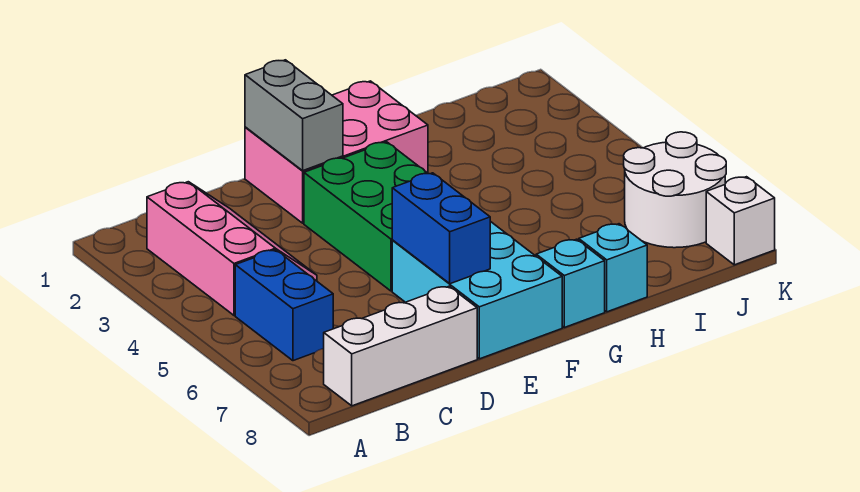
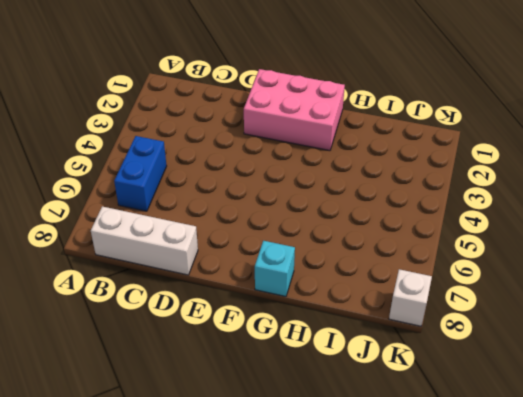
none -> pink 2x3 slope [147,182,317,315]
none -> green 2x3 brick [304,142,428,291]
none -> cyan 2x3 brick [392,221,562,359]

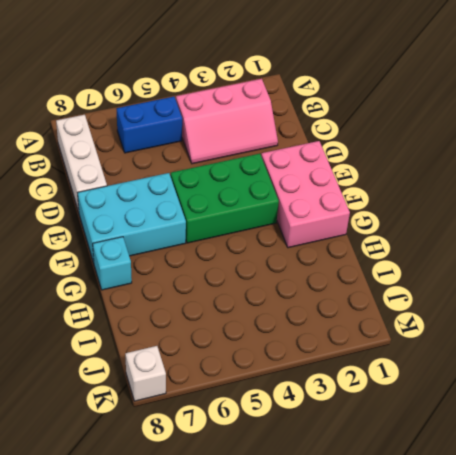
none -> cyan 1x1 brick [579,224,647,312]
none -> white 2x2 round brick [624,132,726,248]
none -> grey 1x2 brick [245,60,343,171]

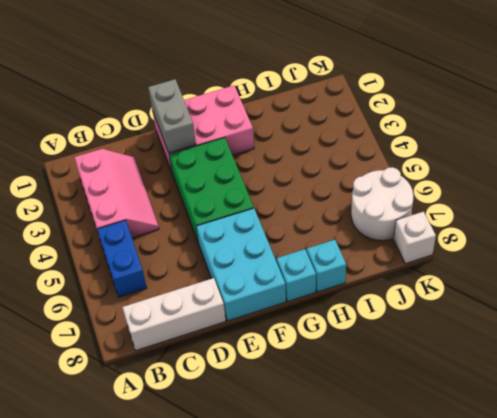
none -> blue 1x2 brick [392,173,490,284]

